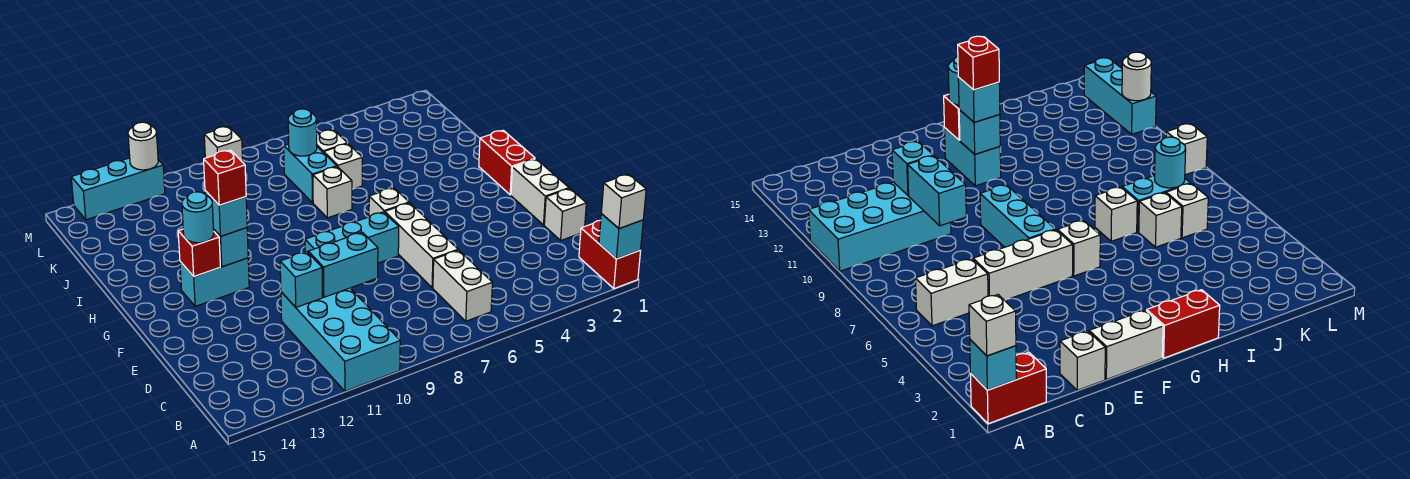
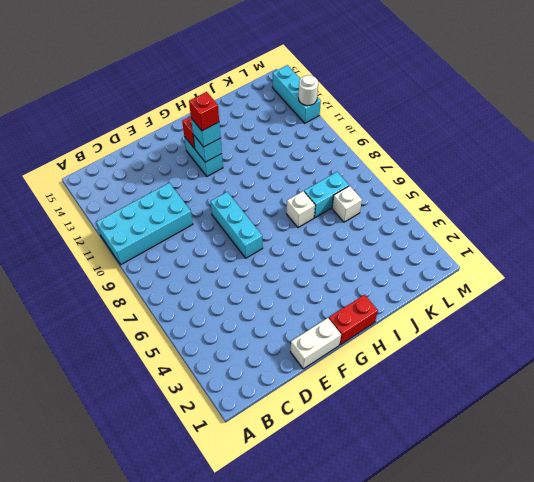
none -> red 1x2 brick [579,220,641,289]
none -> white 1x2 brick [433,250,492,321]
none -> white 1x1 brick [544,189,586,240]

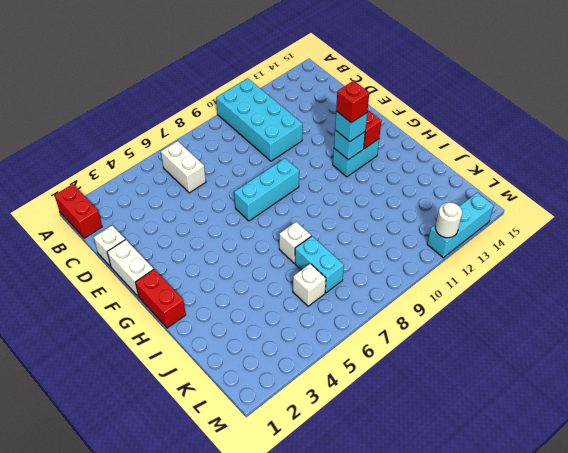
none -> white 1x3 brick [385,203,458,288]
none -> white 1x1 brick [369,188,409,217]
none -> white 1x1 brick [324,144,362,189]

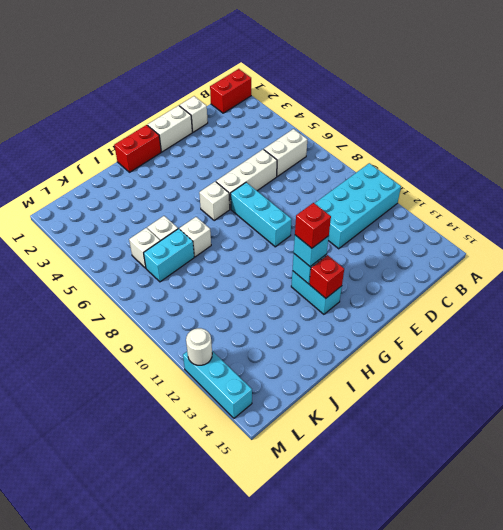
none -> white 1x1 brick [204,126,243,162]
none -> cyan 1x1 brick [599,214,643,259]
none -> cyan 1x2 brick [308,232,378,297]

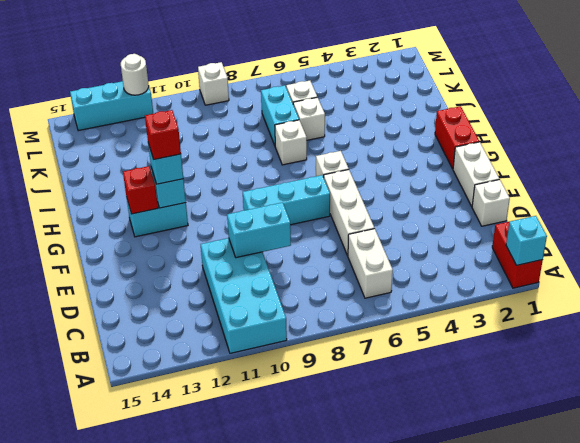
none -> cyan 1x1 brick [280,252,323,307]
none -> cyan 1x1 round brick [288,109,317,156]
none -> white 1x1 brick [601,174,646,229]

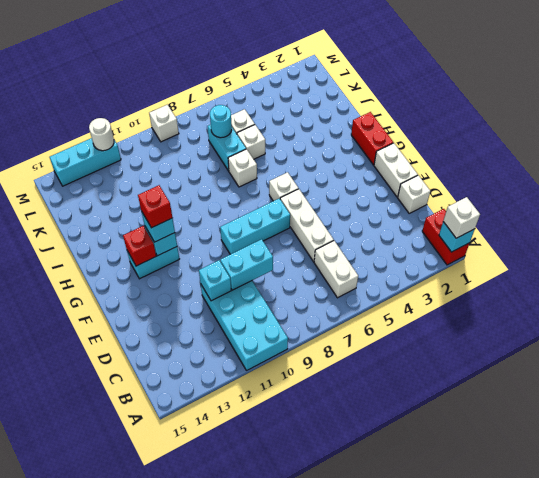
none -> cyan 1x1 round brick [182,192,214,243]

